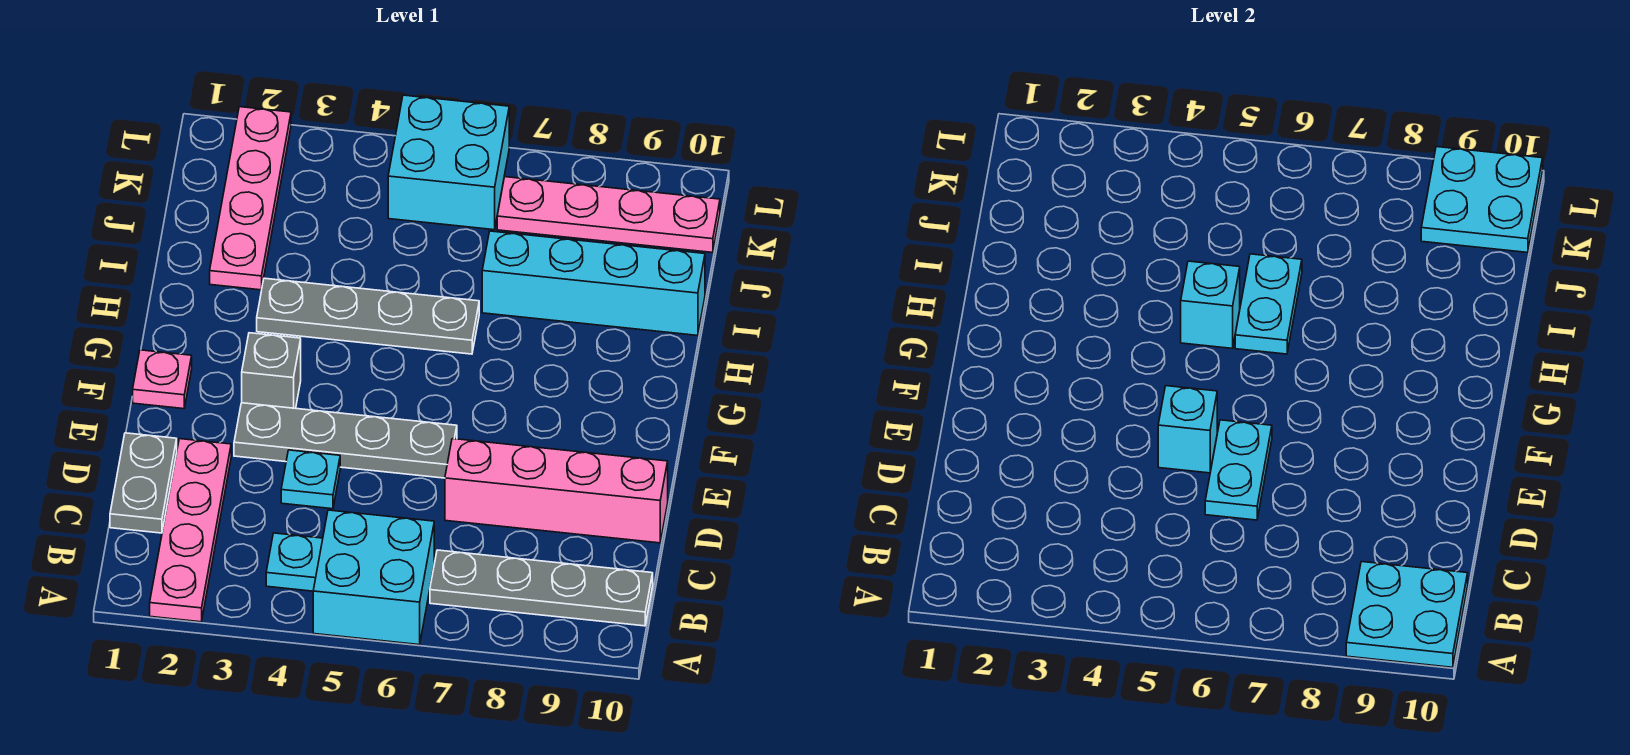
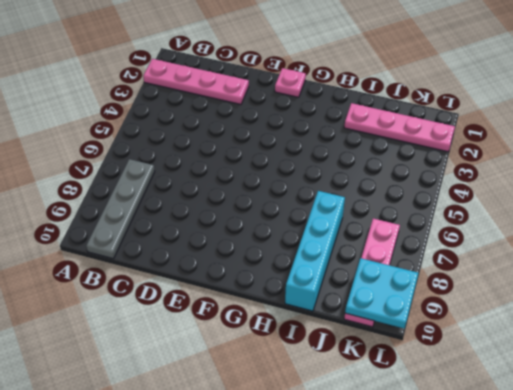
none -> cyan 2x2 brick [313,510,434,645]
none -> cyan 1x1 plate [266,533,323,591]
none -> grey 1x2 plate [110,433,177,533]

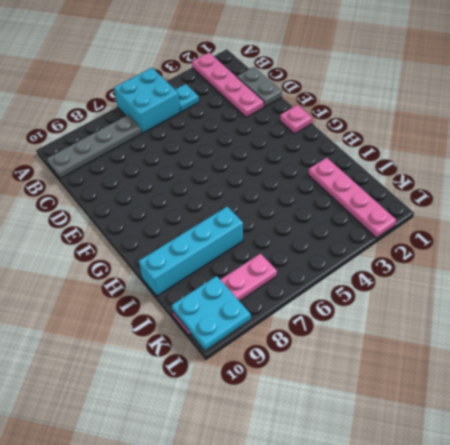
none -> cyan 1x1 plate [281,450,340,509]
none -> pink 1x4 brick [445,439,668,543]
none -> grey 1x4 plate [234,403,457,478]

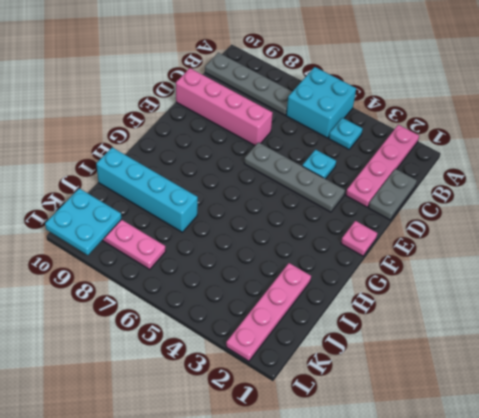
none -> grey 1x1 brick [242,333,301,408]
none -> grey 1x4 plate [257,278,479,354]
none -> cyan 2x2 brick [388,95,509,230]

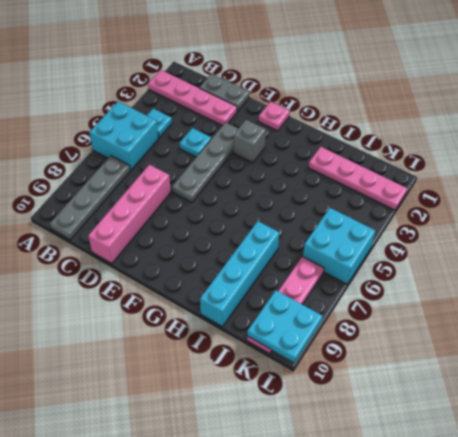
none -> grey 1x4 plate [257,278,479,354]
none -> cyan 2x2 plate [1346,562,1468,667]
none -> cyan 1x2 plate [1205,420,1272,520]

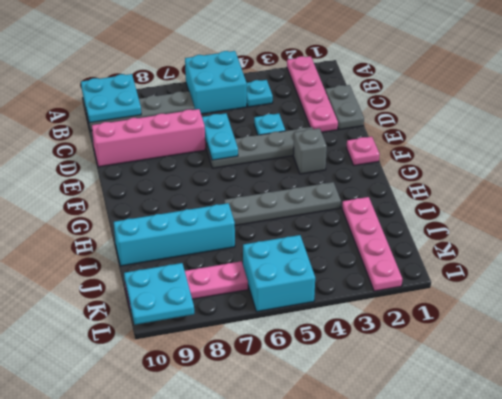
none -> cyan 1x1 brick [1158,386,1217,473]
none -> cyan 1x1 brick [1181,261,1240,348]
none -> cyan 1x2 plate [1235,254,1302,354]

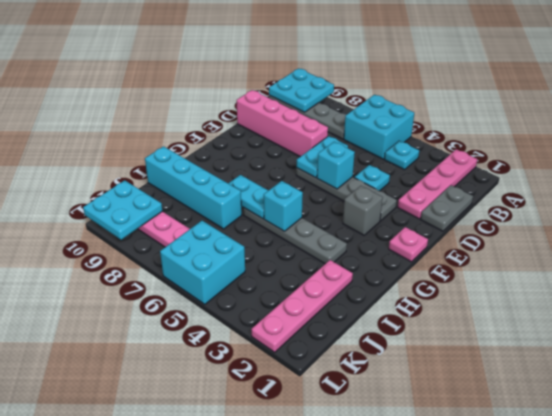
cyan 1x2 plate [228,175,268,219] -> cyan 1x2 plate turned to [1235,254,1302,354]

